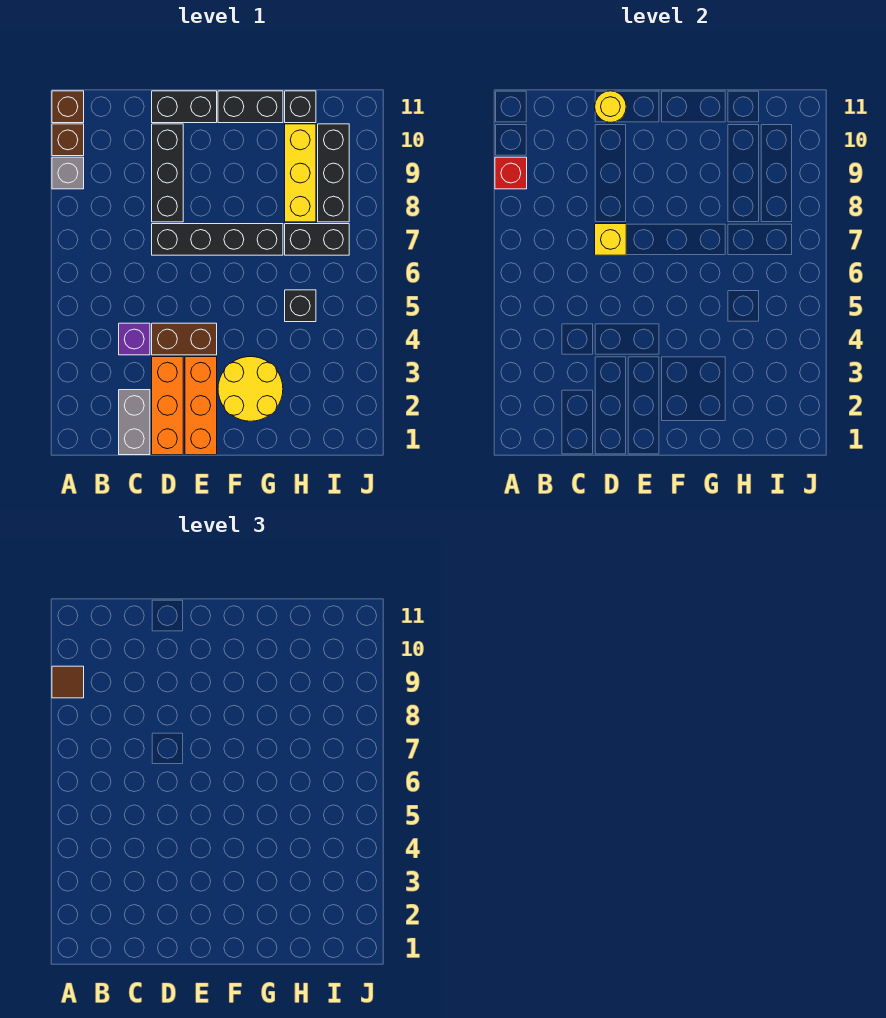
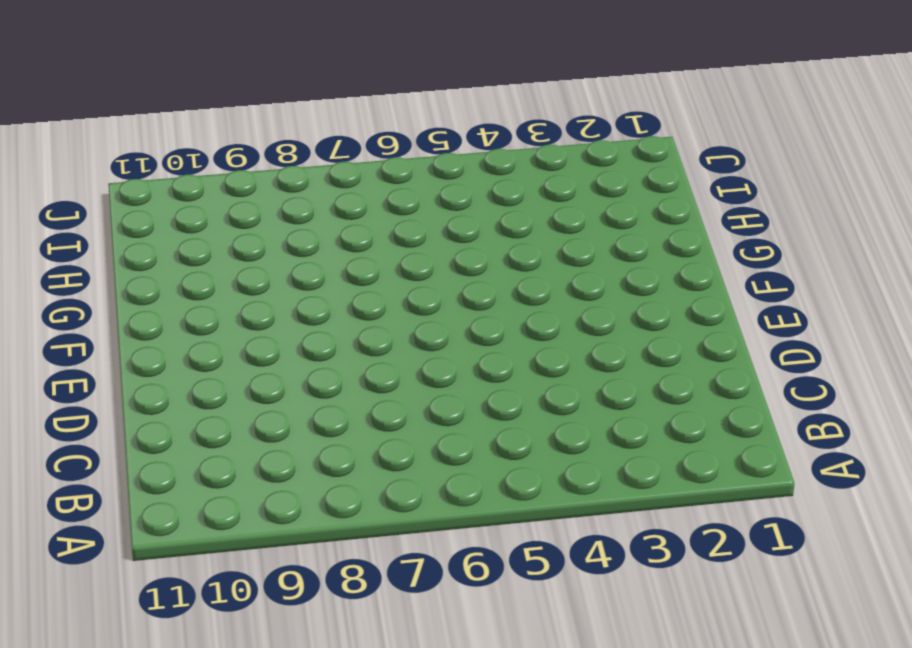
none -> grey 1x1 brick [52,157,84,189]
none -> brown 1x1 brick [52,124,84,156]
none -> brown 1x1 brick [52,91,84,123]

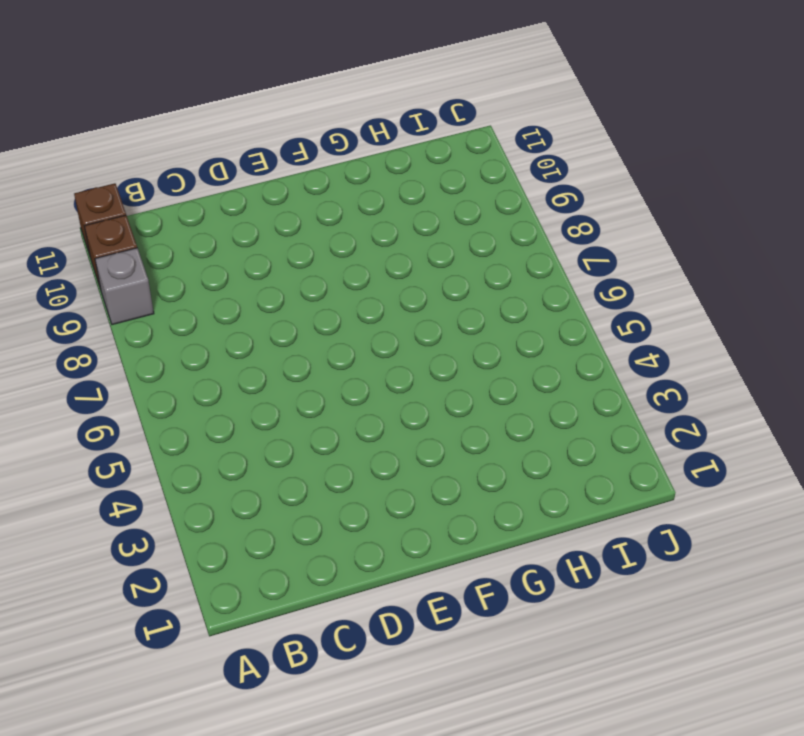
none -> grey 1x2 brick [119,390,150,455]
none -> purple 1x1 brick [119,323,150,355]
none -> orange 1x3 brick [152,357,183,455]

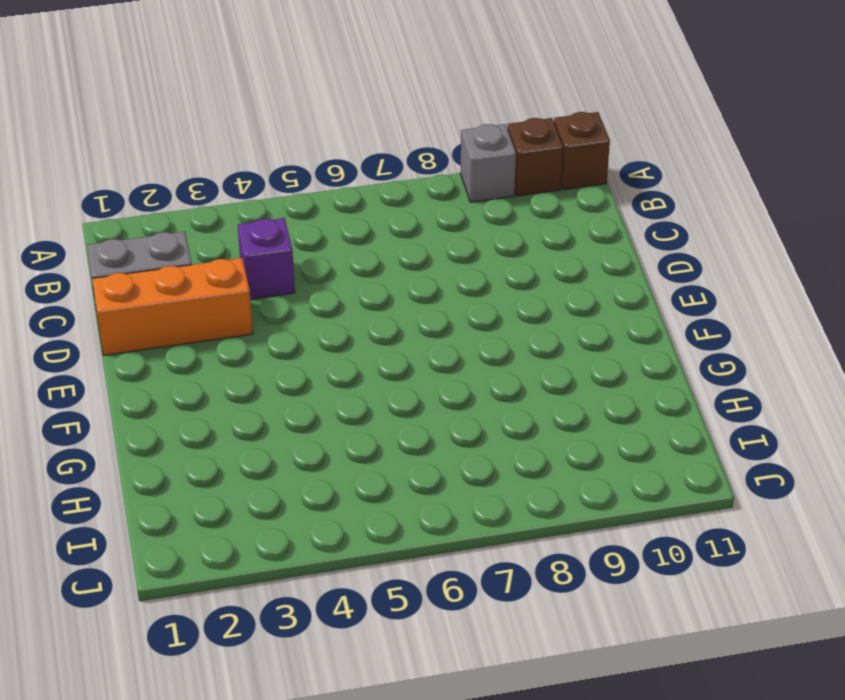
none -> brown 1x2 brick [152,323,217,355]
none -> black 1x4 brick [152,224,283,255]
none -> black 1x3 brick [152,124,183,222]

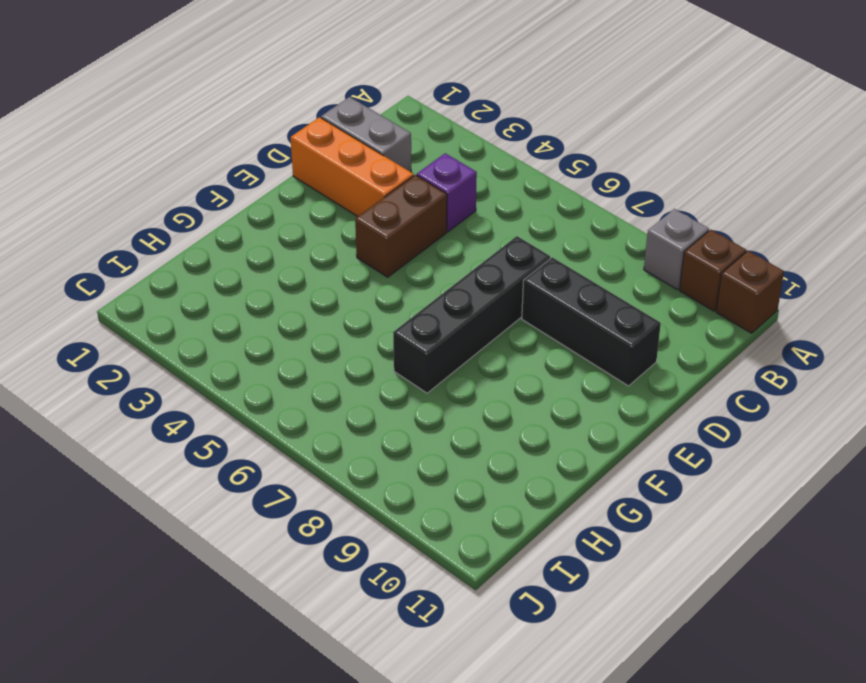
none -> black 1x2 brick [152,91,217,123]
none -> orange 1x3 brick [185,357,217,455]
none -> yellow 2x2 round brick [218,357,283,421]

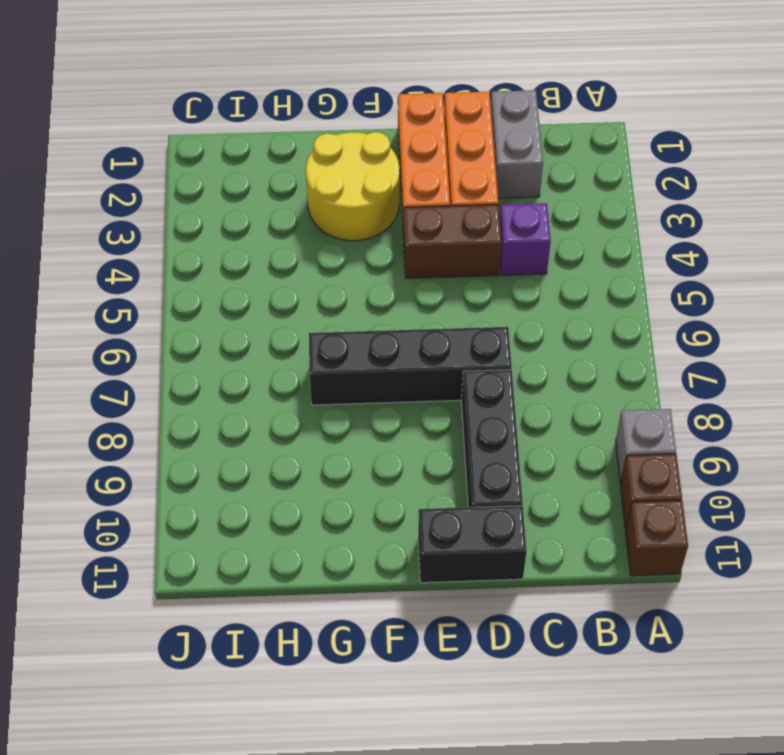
none -> black 1x2 brick [218,91,283,123]
none -> black 1x1 brick [285,290,316,322]
none -> black 1x2 brick [285,224,349,255]

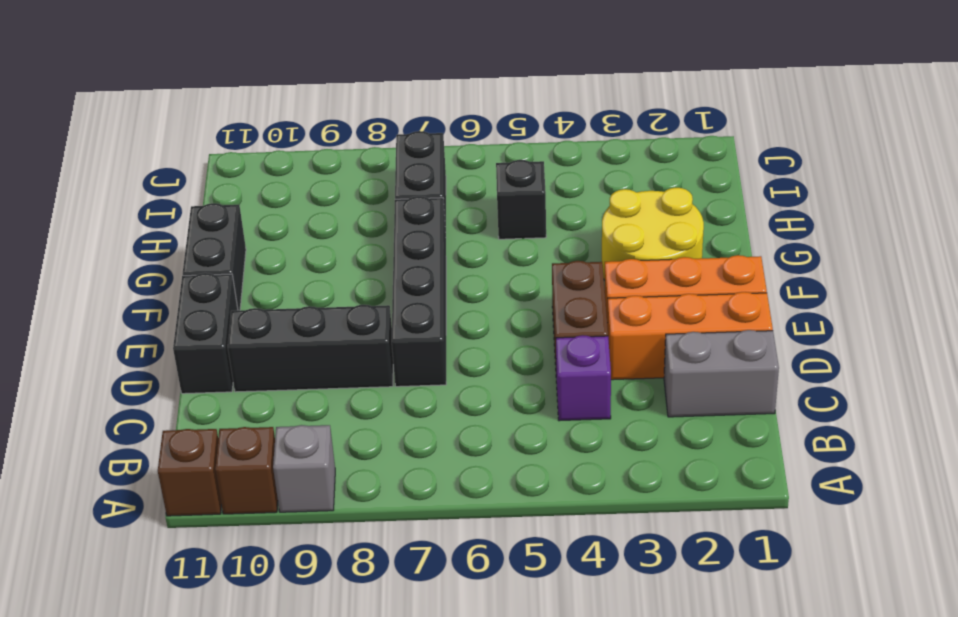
none -> yellow 1x3 brick [285,124,316,222]
none -> black 1x1 brick [285,91,316,123]
none -> black 1x3 brick [318,124,349,222]

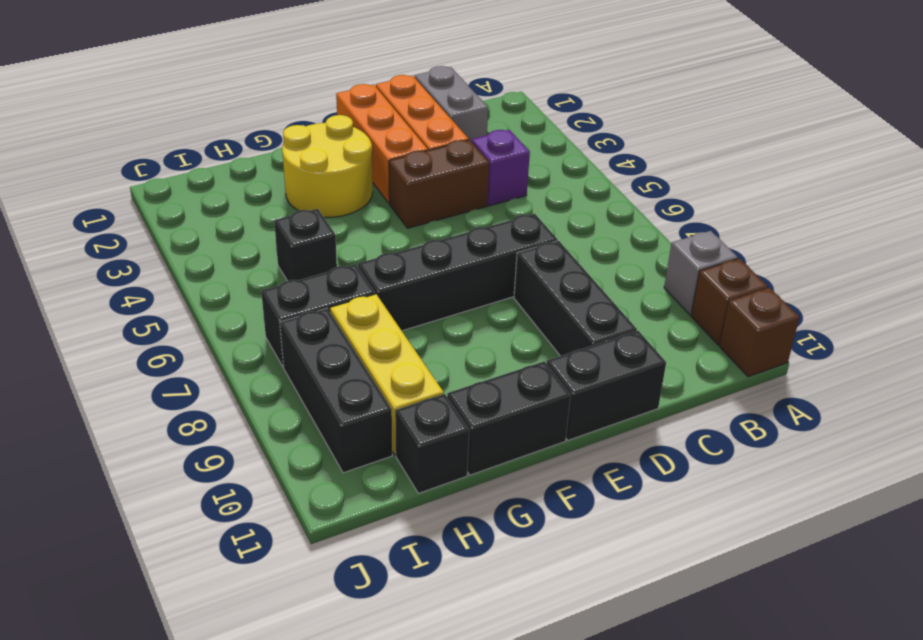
none -> red 1x1 brick [495,157,527,189]
none -> yellow 1x1 brick [595,224,626,255]
none -> yellow 1x1 round brick [595,91,626,123]

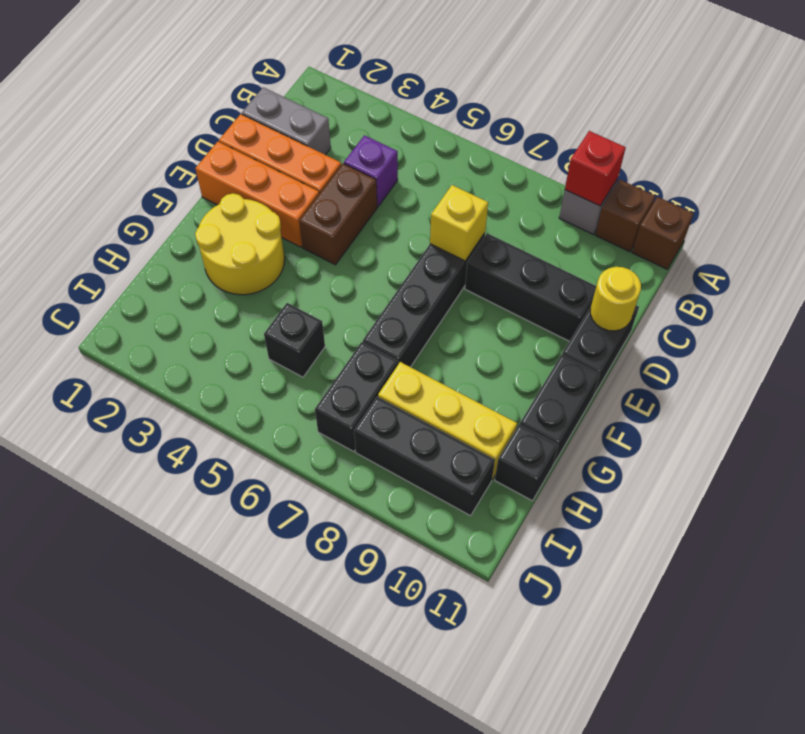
none -> brown 1x1 tile [52,666,84,698]

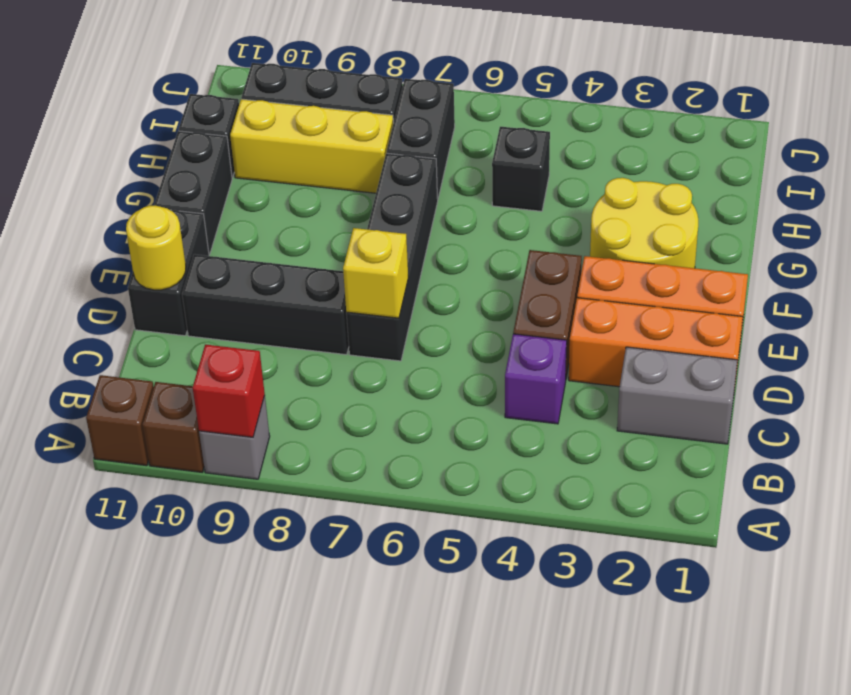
none -> brown 1x1 tile [52,666,84,698]

